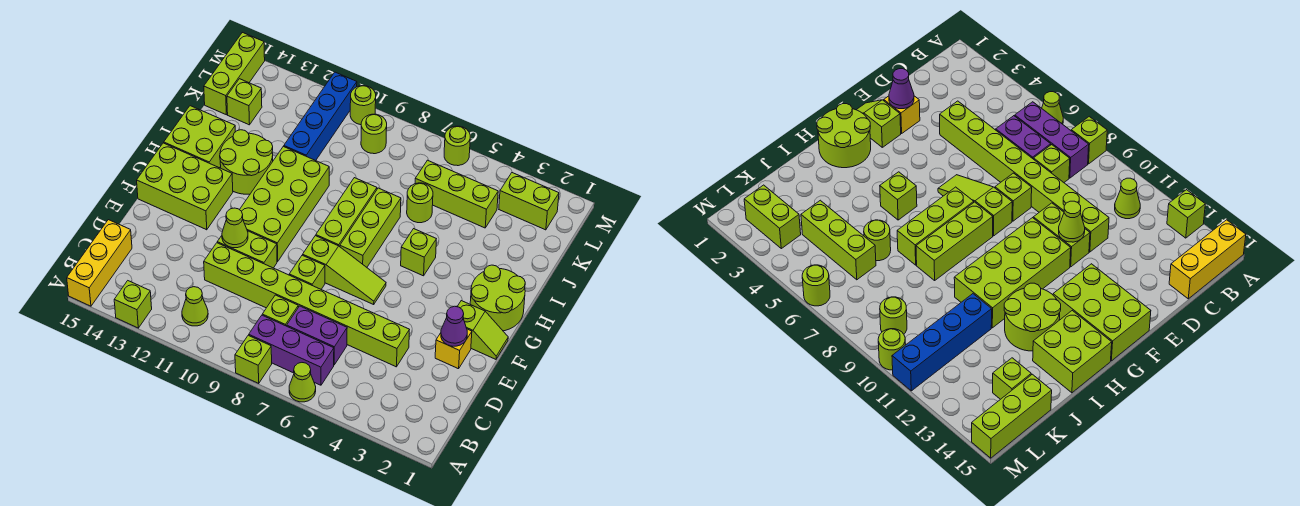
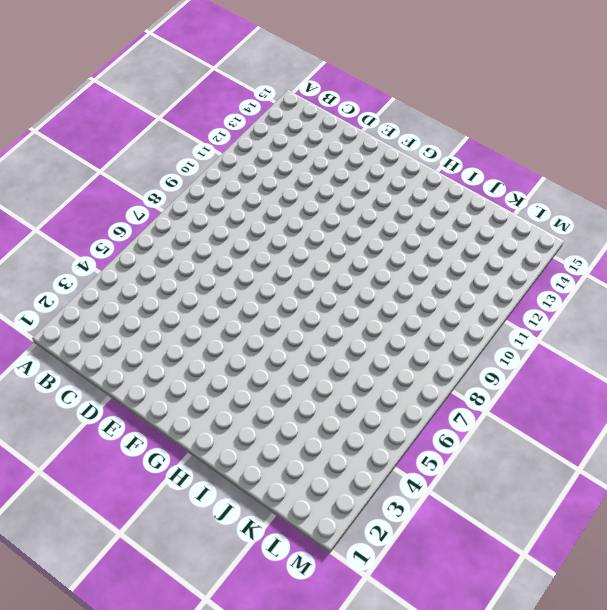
none -> lime 1x1 cone [289,363,316,402]
none -> lime 1x1 brick [235,335,272,383]
none -> lime 1x1 brick [114,281,152,328]
none -> yellow 1x3 brick [67,220,132,306]

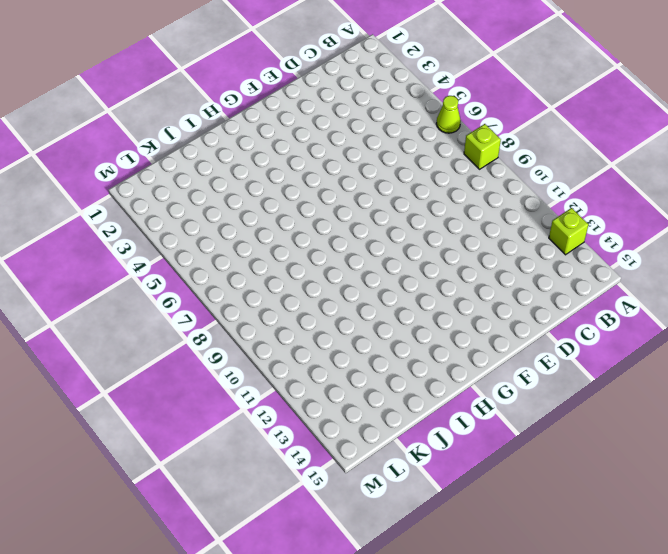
none -> yellow 1x3 brick [67,220,132,306]
none -> purple 1x3 brick [249,315,334,385]
none -> lime 1x1 cone [182,287,208,326]
none -> purple 1x2 brick [287,306,347,365]

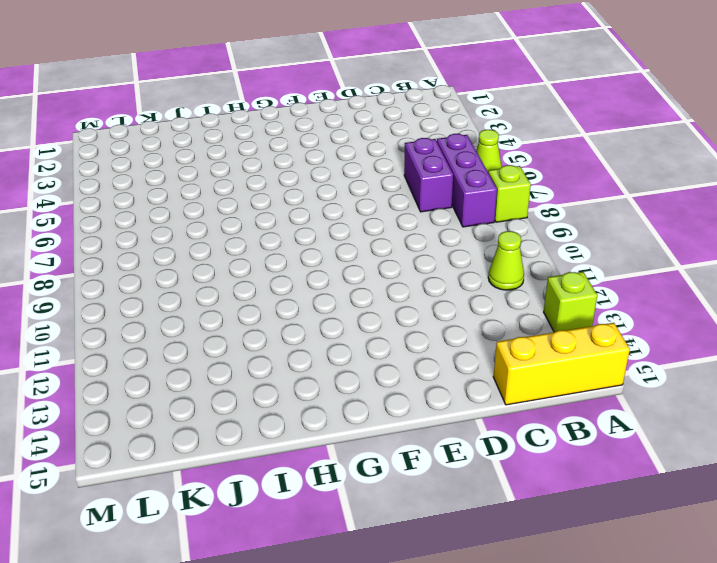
none -> lime 1x1 brick [262,295,298,326]
none -> lime 1x8 brick [204,243,409,367]
none -> yellow 1x1 brick [435,329,472,369]
none -> lime 1x1 brick [289,255,325,289]

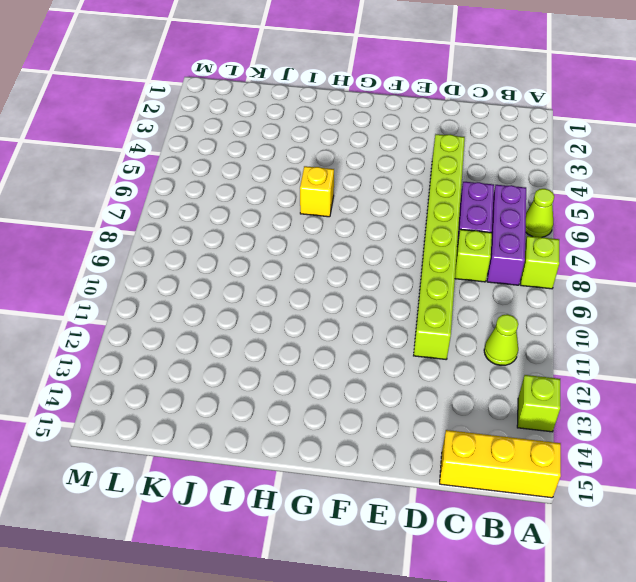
yellow 1x1 brick [300,166,334,217] -> yellow 1x1 brick moved to [435,329,472,369]
none -> lime 1x1 brick [289,255,325,289]
none -> lime 1x2 brick [217,231,277,268]
none -> lime 1x2 slope [457,301,508,359]
none -> lime 1x3 slope [303,236,386,304]

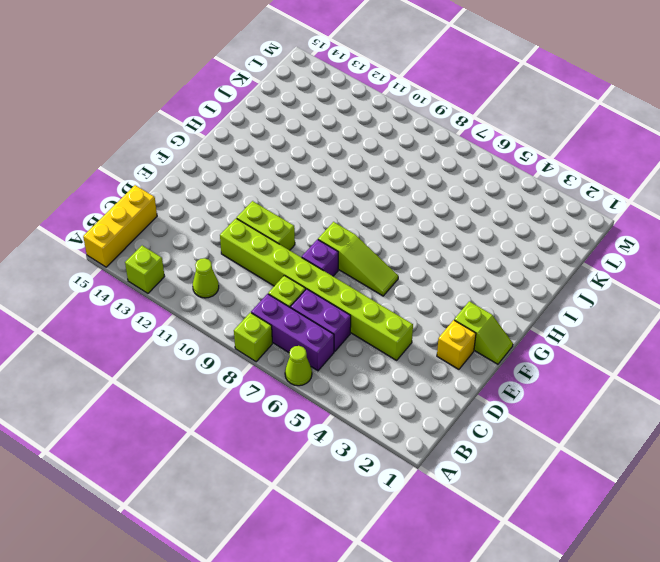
purple 1x1 brick [302,240,338,276] -> lime 1x1 brick [289,255,325,289]
none -> lime 2x4 brick [240,146,329,261]
none -> lime 2x3 brick [137,143,233,230]
none -> lime 2x2 round brick [470,265,525,331]
none -> lime 1x3 brick [340,188,401,267]

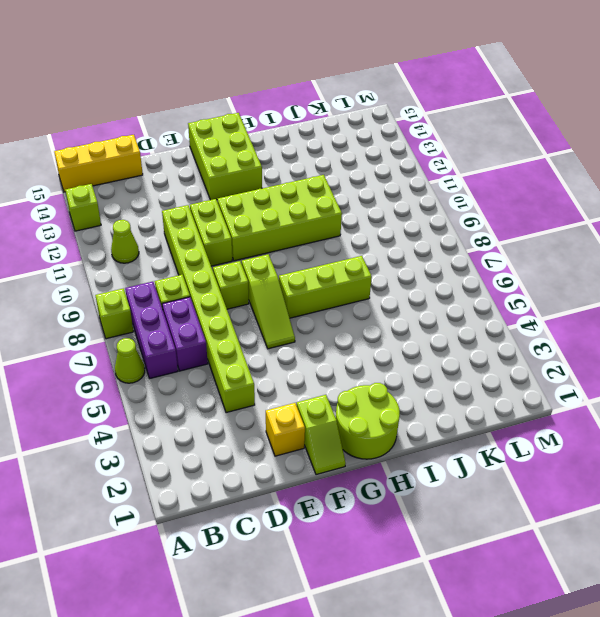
none -> lime 1x3 brick [316,178,377,247]
none -> lime 1x1 brick [401,229,436,276]
none -> lime 2x2 round brick [220,130,273,194]
none -> lime 2x2 brick [164,106,235,168]

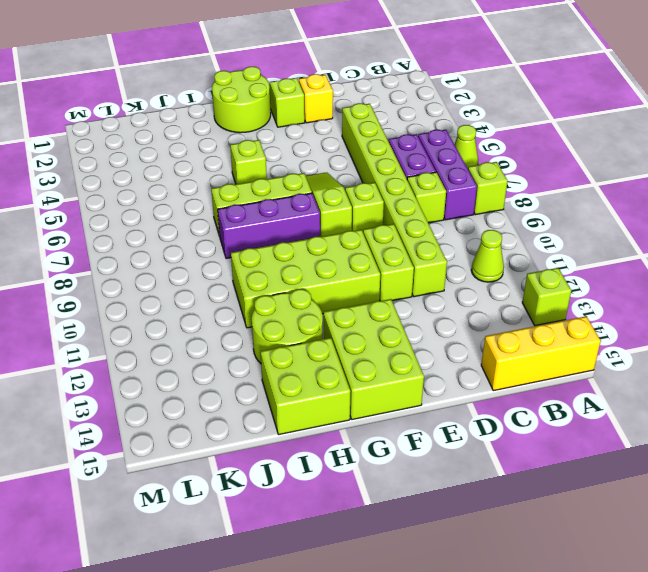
purple 1x3 brick [218,193,320,258] -> lime 1x3 brick [316,178,377,247]
none -> lime 1x1 round brick [407,183,433,223]
none -> blue 1x4 brick [284,72,357,161]
none -> lime 1x3 brick [415,160,498,228]
none -> lime 1x1 brick [227,79,262,125]

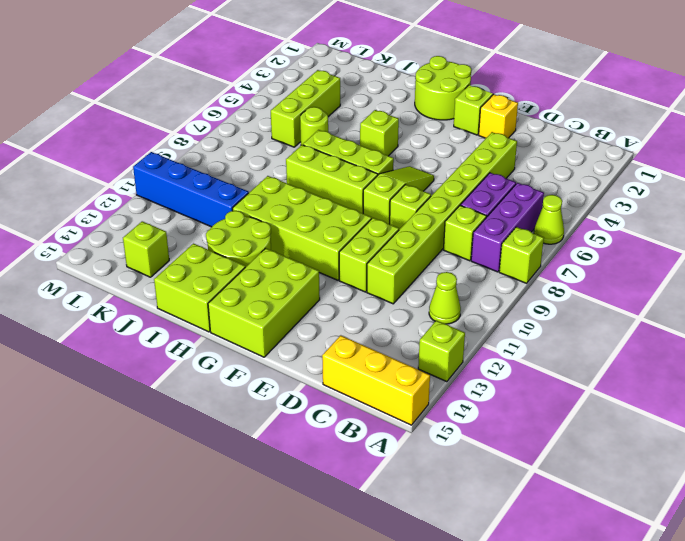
none -> lime 1x3 brick [204,32,265,115]
none -> lime 1x2 brick [499,173,559,230]
none -> lime 1x1 round brick [361,114,387,154]
none -> lime 1x1 round brick [444,126,470,166]

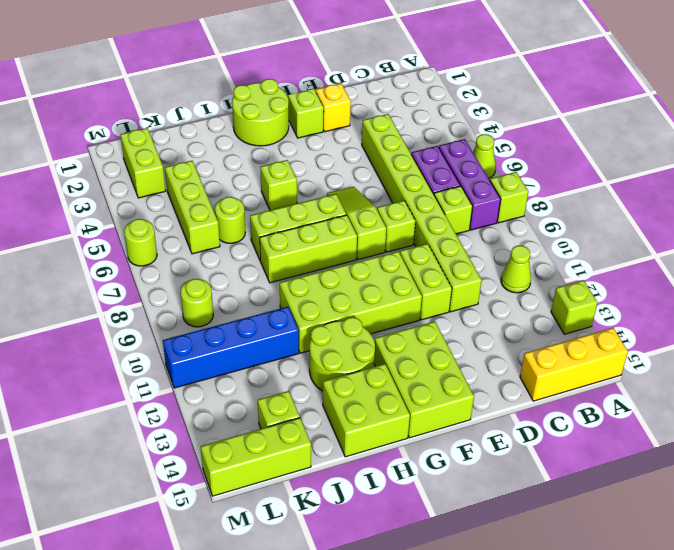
none -> lime 1x1 round brick [350,86,376,125]
none -> purple 1x1 cone [441,306,467,346]
none -> lime 1x1 cone [222,208,248,248]

